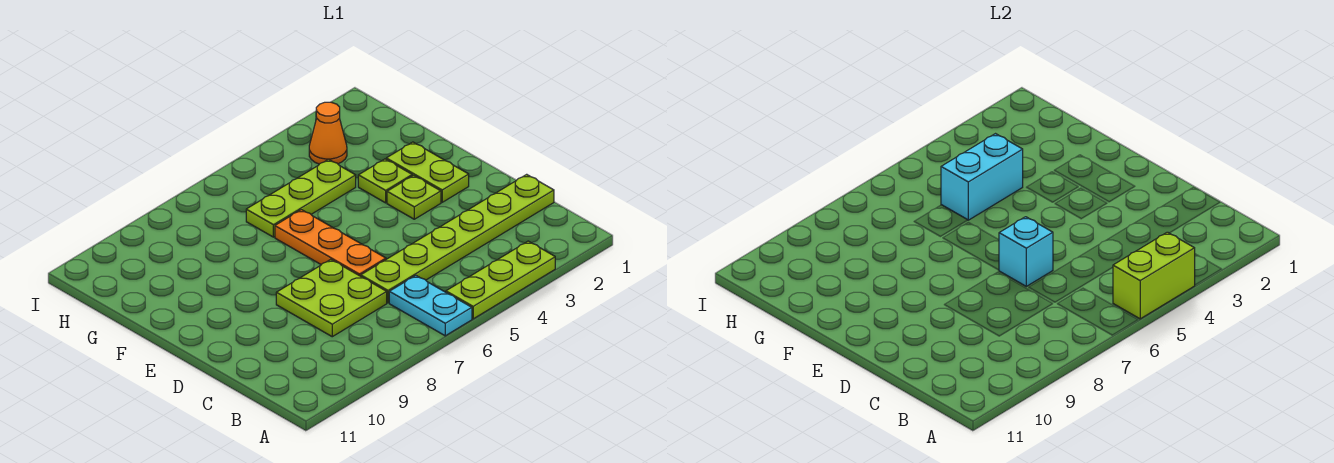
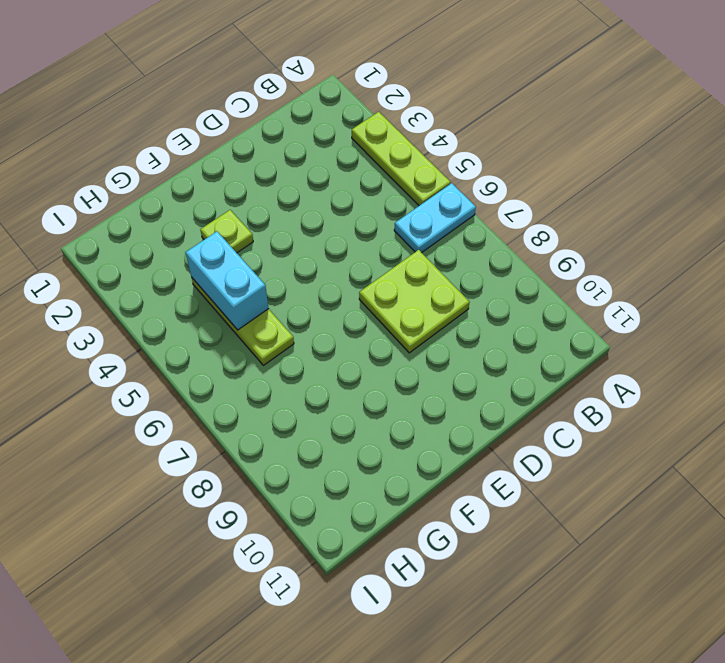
none -> lime 1x6 plate [361,174,554,303]
none -> orange 1x3 plate [275,210,386,276]
none -> lime 1x2 plate [386,142,469,202]

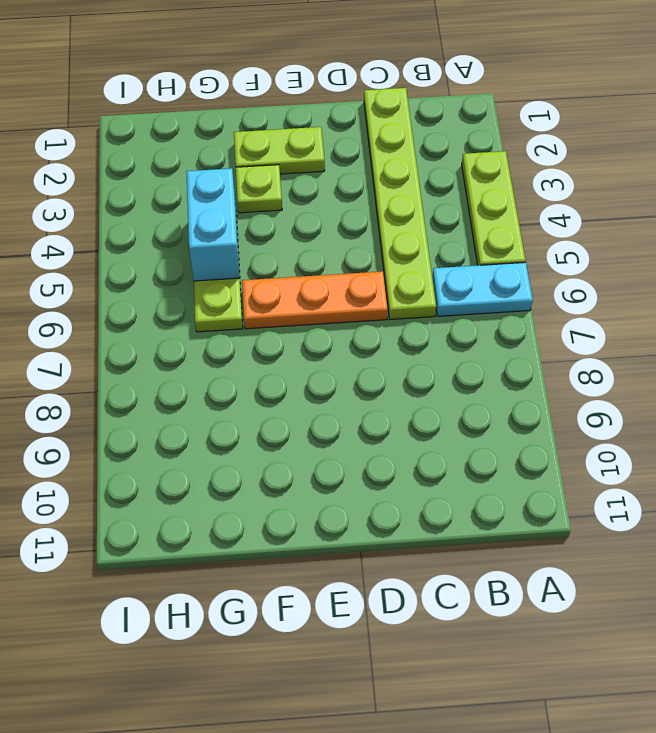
none -> lime 2x2 plate [276,259,387,337]
none -> lime 1x1 plate [387,175,441,219]
none -> orange 1x1 cone [309,102,347,164]

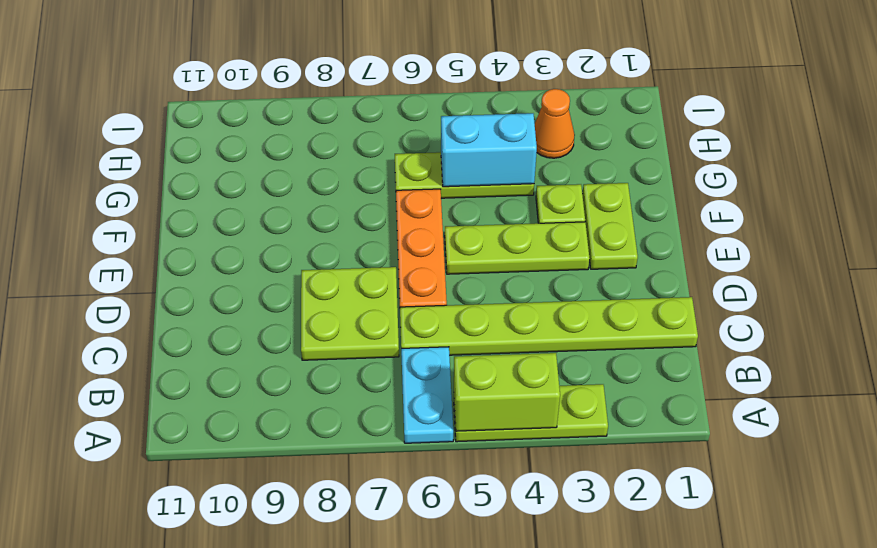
lime 1x3 plate [445,222,590,274] -> lime 1x1 plate [387,175,441,219]
none -> cyan 1x1 brick [999,217,1053,286]

